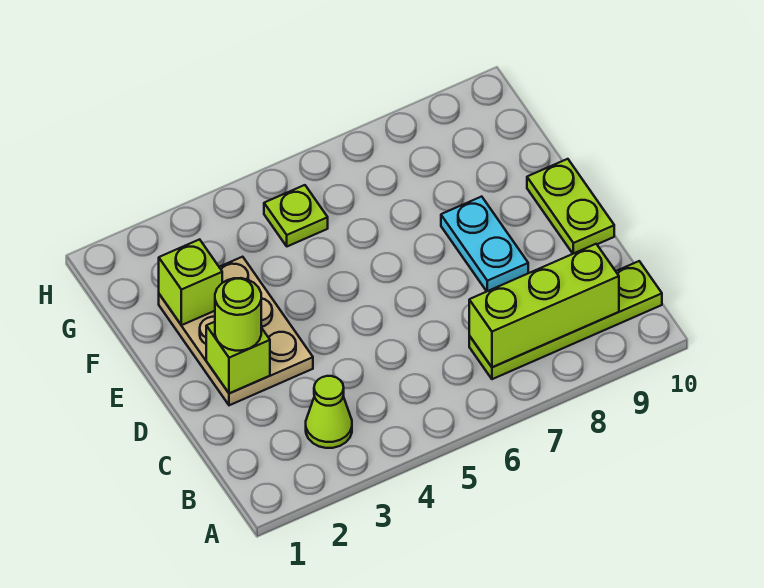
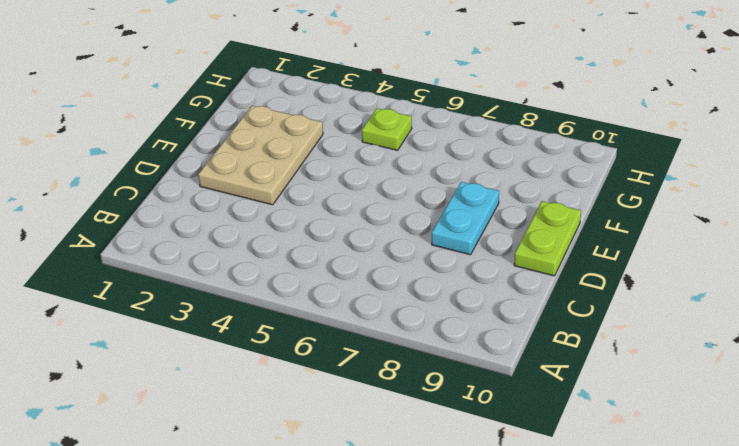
none -> lime 1x1 cone [306,376,352,448]
none -> lime 1x4 plate [469,261,662,379]

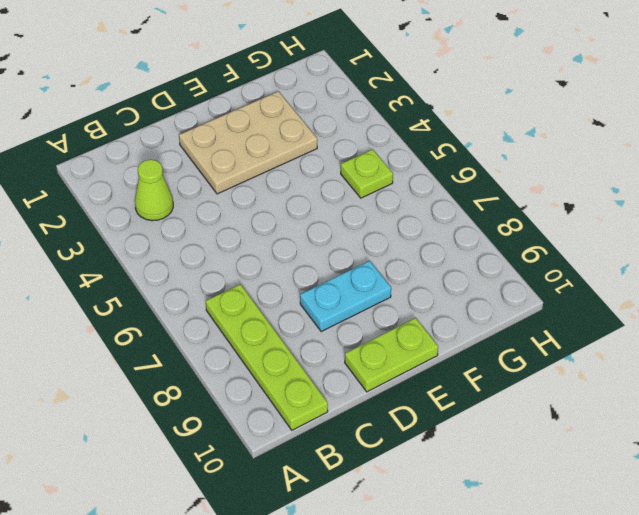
none -> lime 1x3 brick [469,244,619,367]
none -> lime 1x1 brick [206,322,270,393]

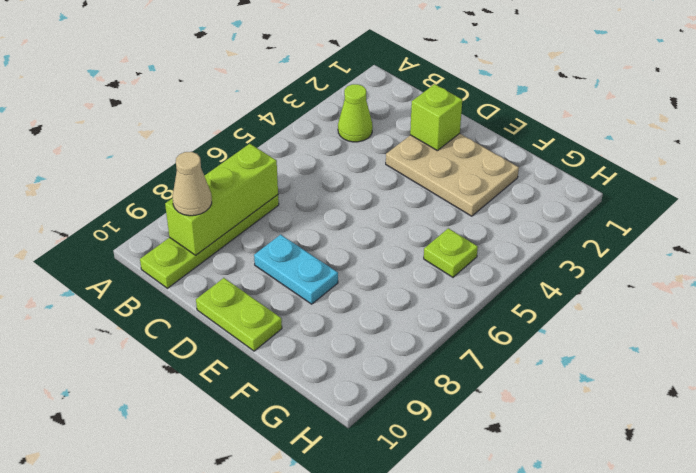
tan 1x1 cone [173,152,212,216] -> none
none -> lime 1x1 brick [159,239,222,325]
none -> lime 1x1 round brick [215,278,261,351]

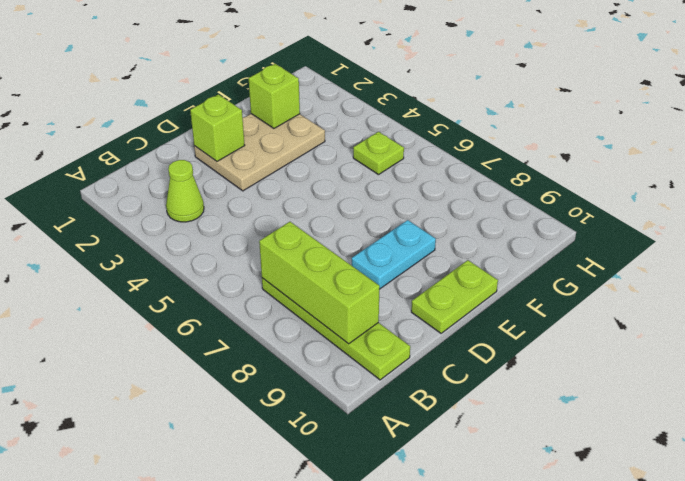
none -> lime 1x1 round brick [215,278,261,351]

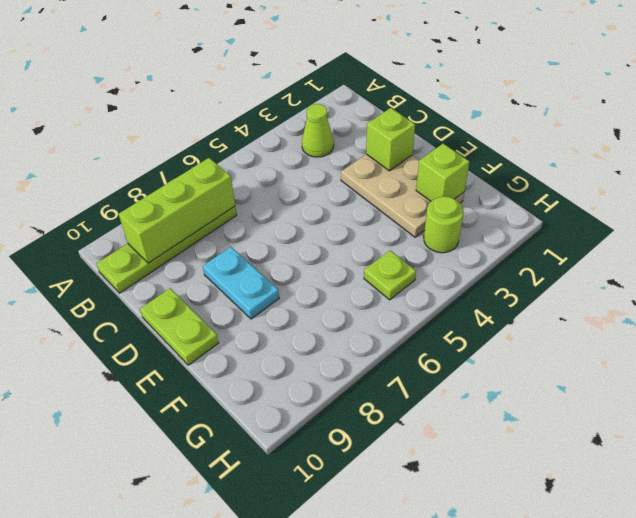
lime 1x1 round brick [424,197,464,253] -> lime 1x1 round brick moved to [215,278,261,351]

